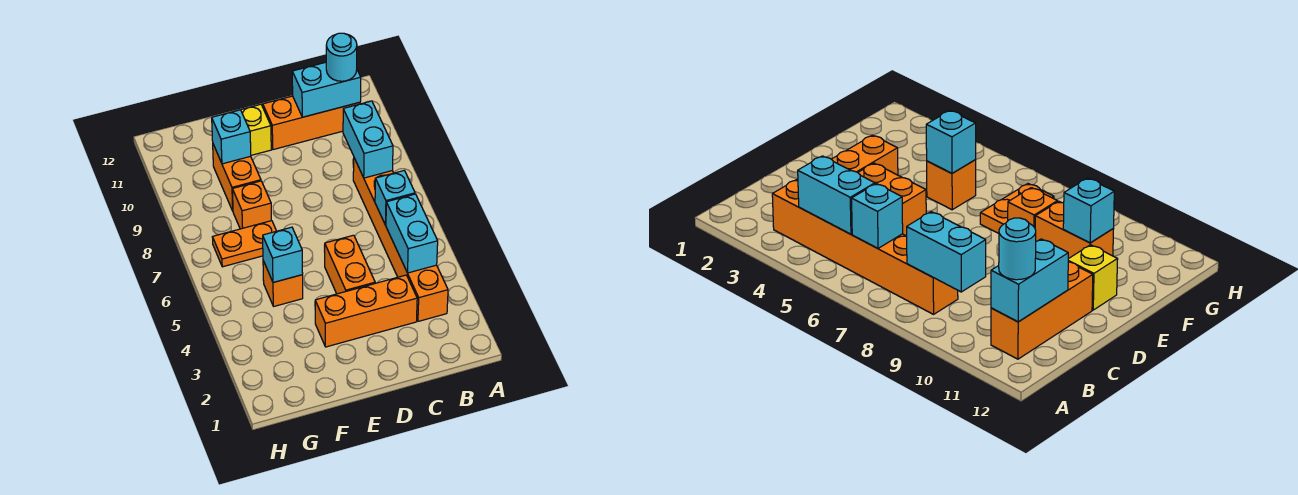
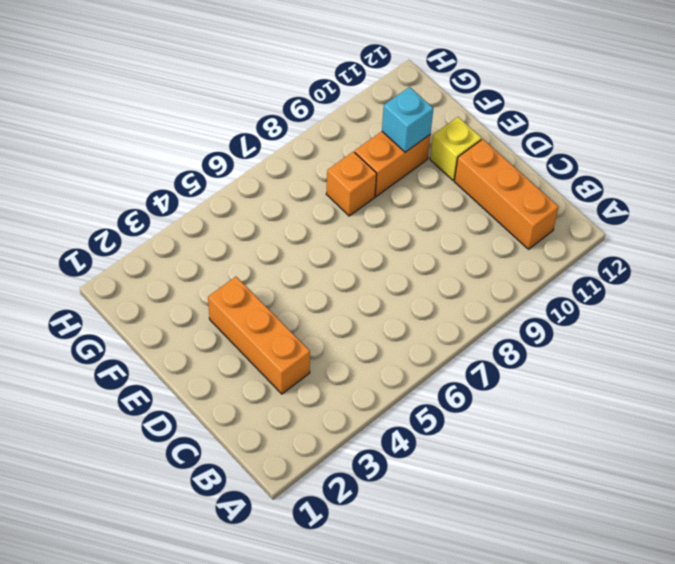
none -> orange 1x6 brick [353,158,448,321]
none -> orange 1x2 brick [324,235,375,294]
none -> orange 1x1 brick [263,261,303,306]

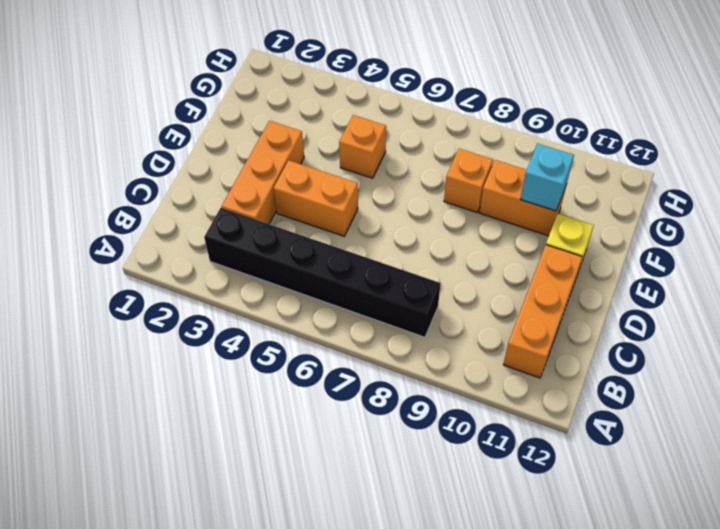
black 1x6 brick [204,208,440,337] -> orange 1x6 brick [353,158,448,321]
none -> orange 1x2 plate [212,221,276,267]
none -> cyan 1x2 brick [386,194,438,273]
none -> cyan 1x1 brick [375,171,415,225]

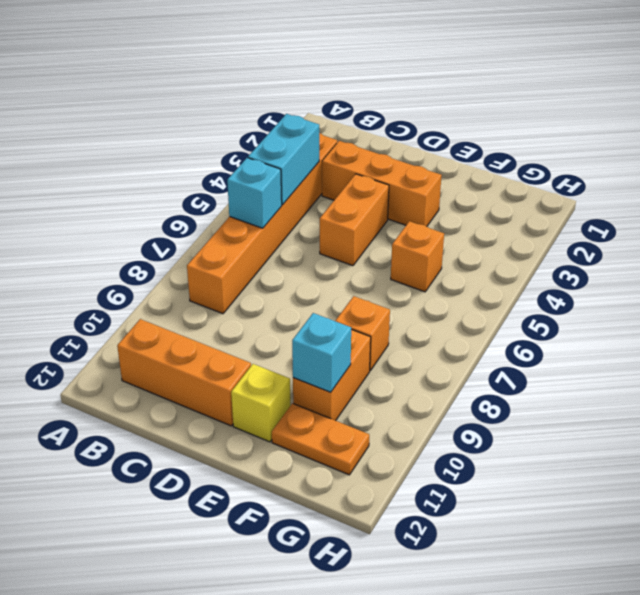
orange 1x2 plate [272,403,369,475] -> orange 1x2 plate moved to [212,221,276,267]
none -> cyan 1x2 brick [343,101,393,178]
none -> cyan 1x2 brick [292,62,361,117]
none -> cyan 1x1 brick [263,227,303,282]

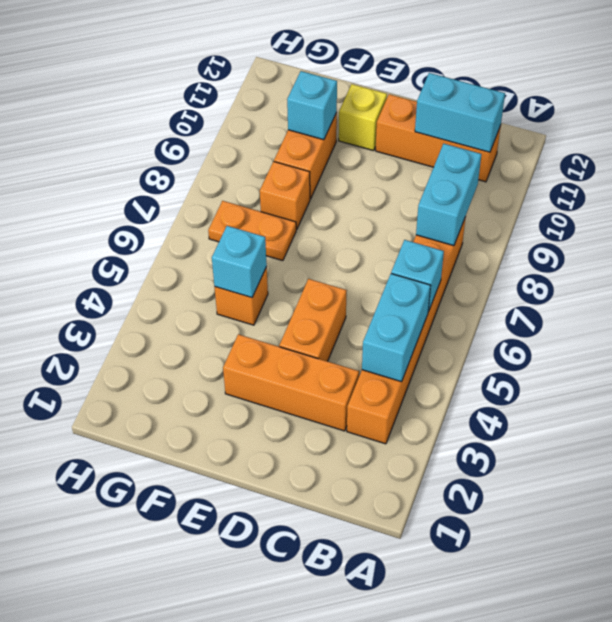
none -> cyan 1x1 round brick [326,33,357,81]

